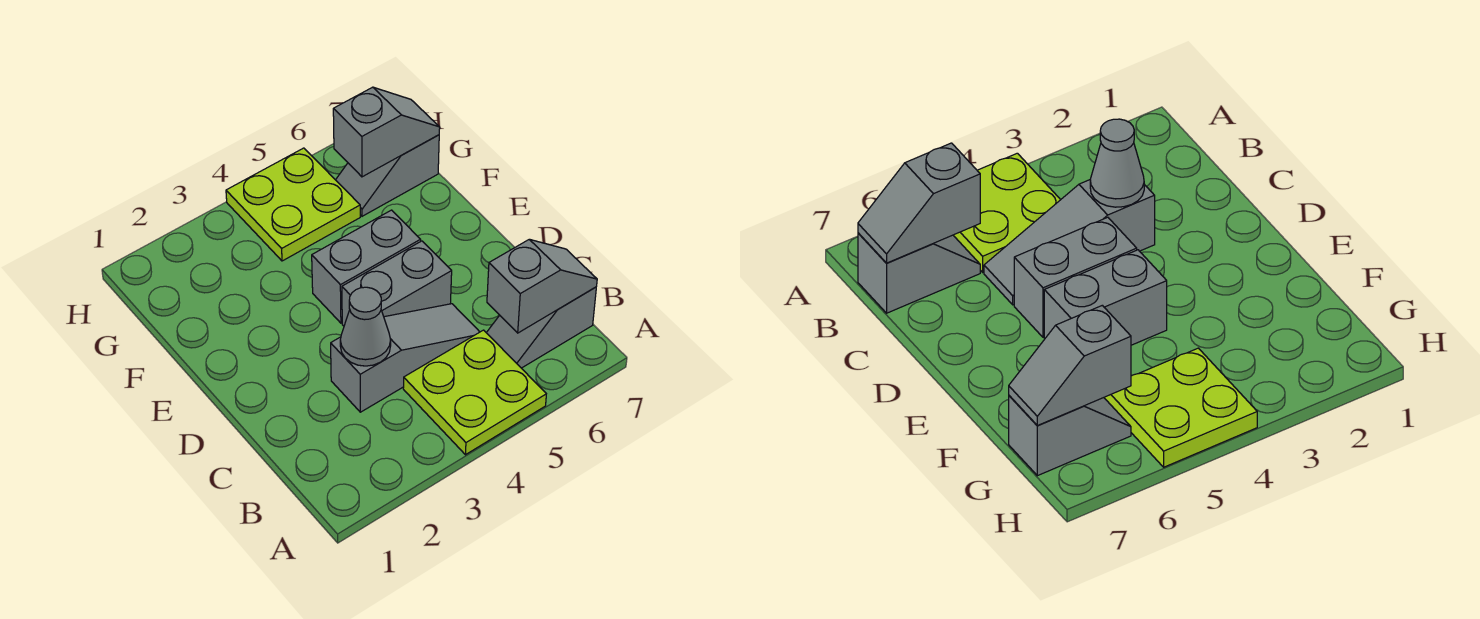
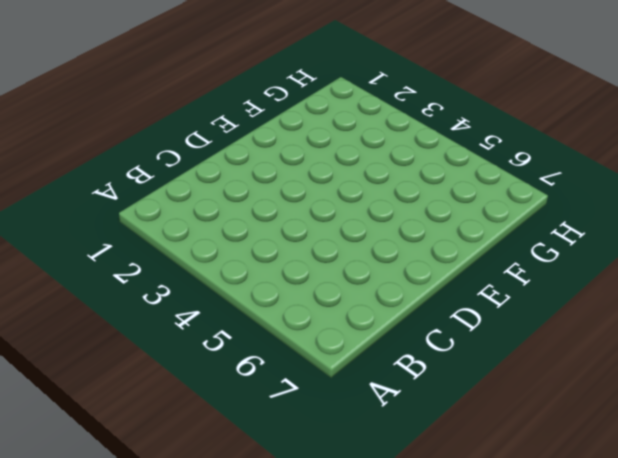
none -> lime 2x2 plate [403,330,546,455]
none -> grey 1x2 slope [487,287,596,368]

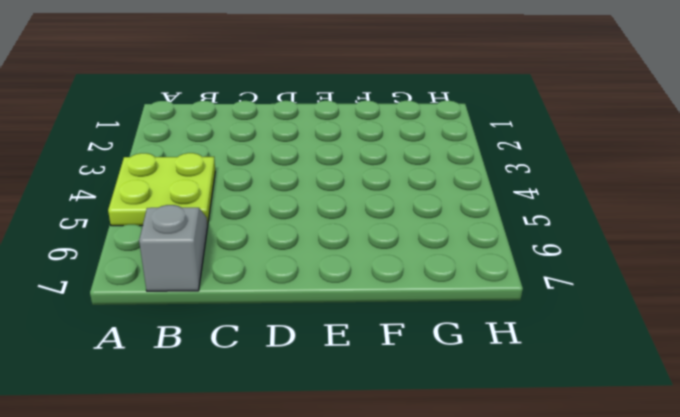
none -> grey 1x3 slope [331,304,479,412]
none -> grey 1x2 brick [342,241,452,326]

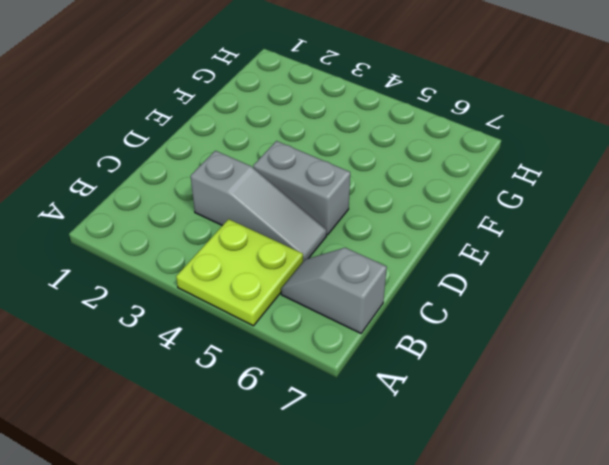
none -> grey 1x2 brick [312,210,421,323]
none -> lime 2x2 plate [226,148,360,261]

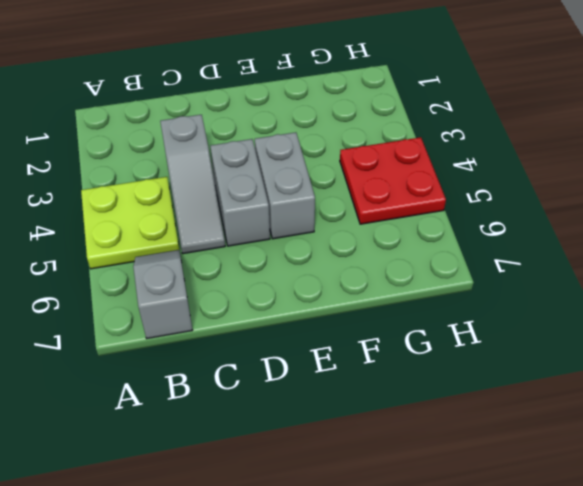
red 2x2 plate [340,137,446,224] -> lime 2x2 plate [226,148,360,261]
none -> grey 1x2 slope [336,135,439,216]
none -> grey 1x2 slope [487,239,597,333]

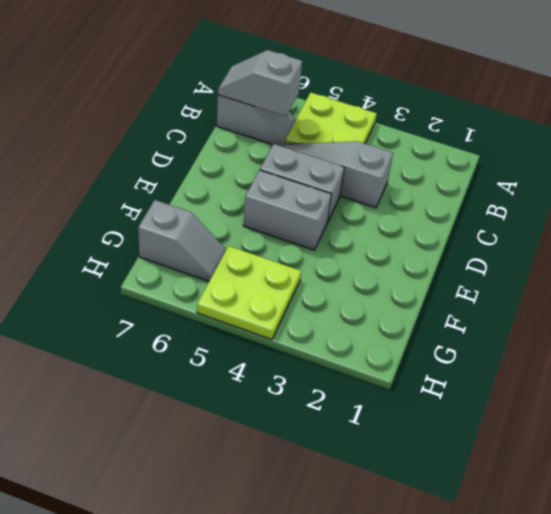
none -> grey 1x1 cone [340,287,391,366]
none -> grey 1x2 slope [333,87,440,177]

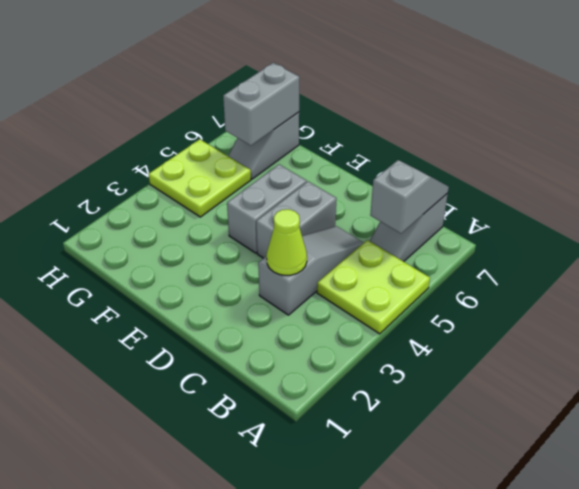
lime 1x1 cone [267,209,307,275] -> grey 1x1 cone [340,287,391,366]
grey 1x2 brick [223,63,299,146] -> grey 1x2 slope [333,87,440,177]

